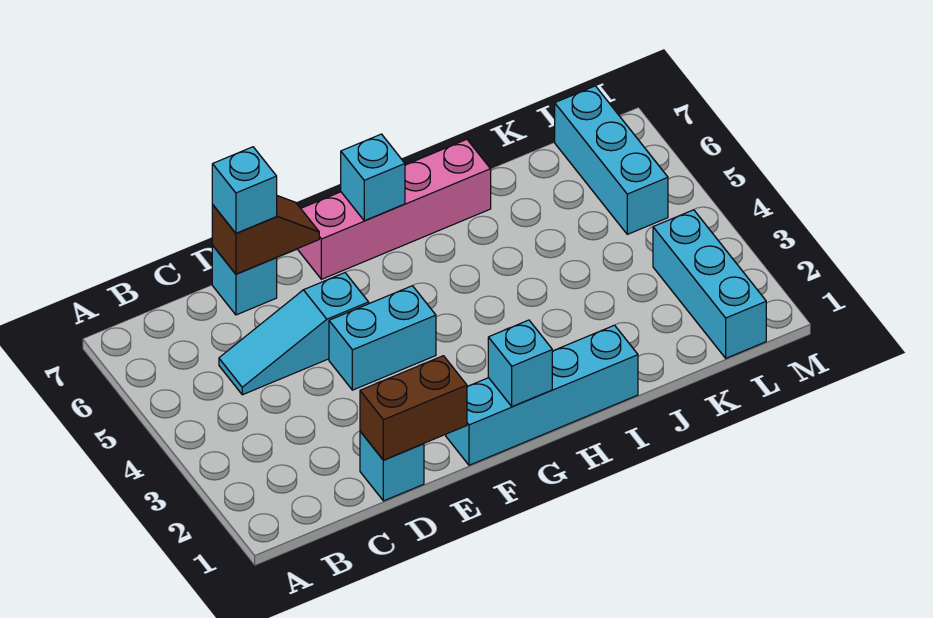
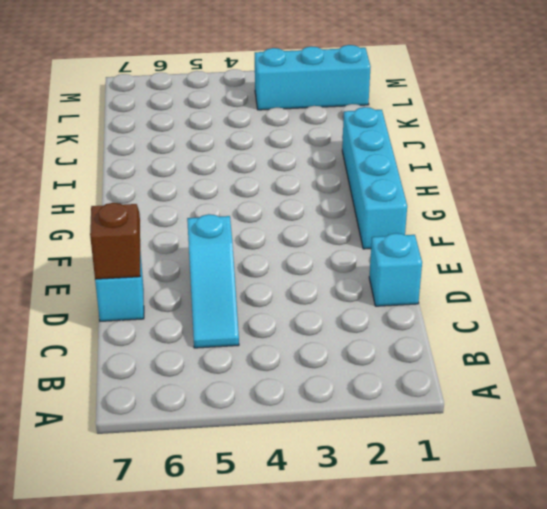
none -> cyan 1x2 brick [329,286,436,390]
none -> pink 1x4 brick [298,139,491,279]
none -> cyan 1x3 brick [555,86,668,234]

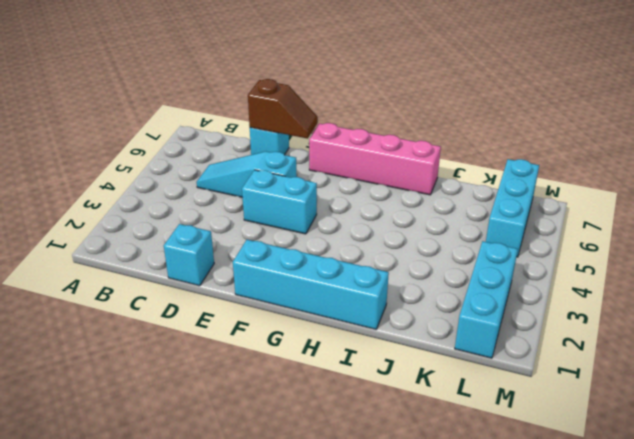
none -> brown 1x2 brick [360,356,467,460]
none -> cyan 1x1 brick [488,320,552,407]
none -> cyan 1x1 brick [341,134,405,221]

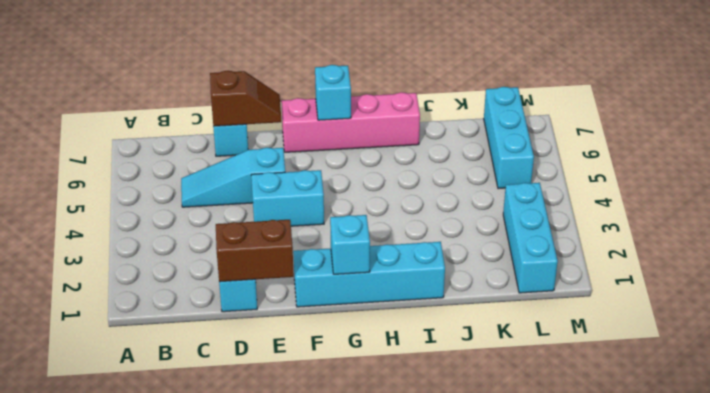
none -> cyan 1x1 brick [212,147,277,233]

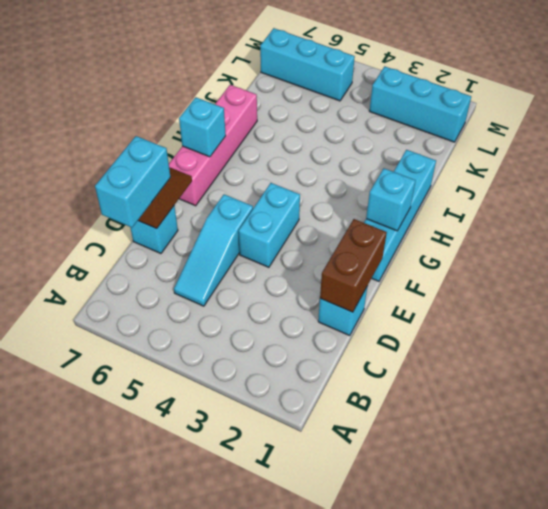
cyan 1x2 brick [95,136,171,228] -> cyan 1x1 brick [212,147,277,233]

